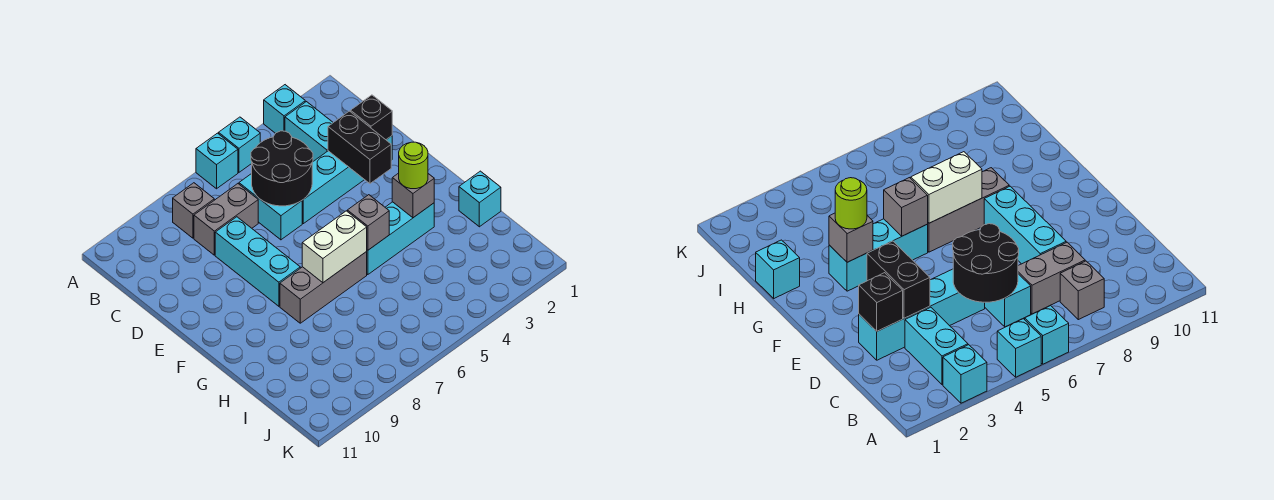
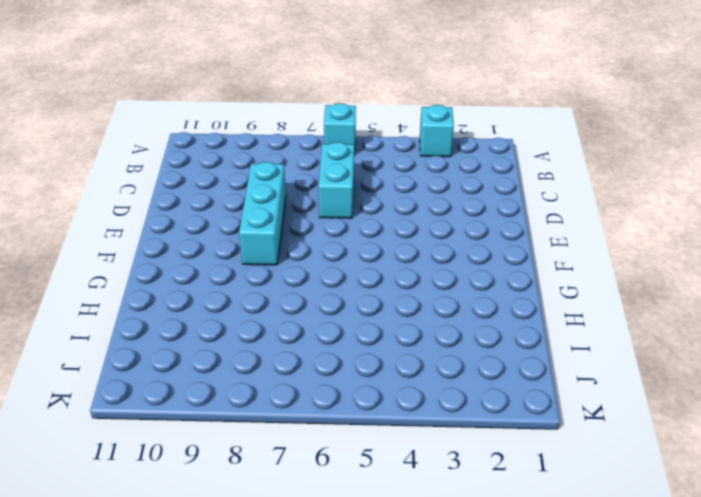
none -> cyan 1x1 brick [219,117,260,172]
none -> cyan 1x2 brick [285,102,333,161]
none -> grey 1x1 brick [173,183,214,238]

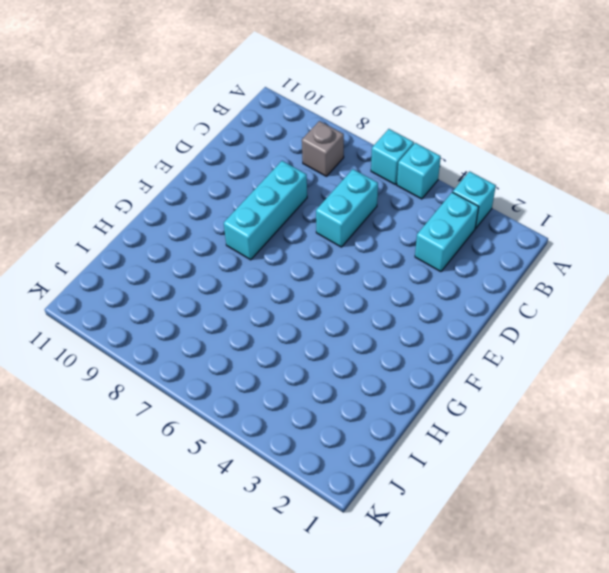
none -> grey 1x2 brick [194,184,258,255]
none -> cyan 1x4 brick [302,136,392,224]
none -> cyan 1x3 brick [366,202,434,275]

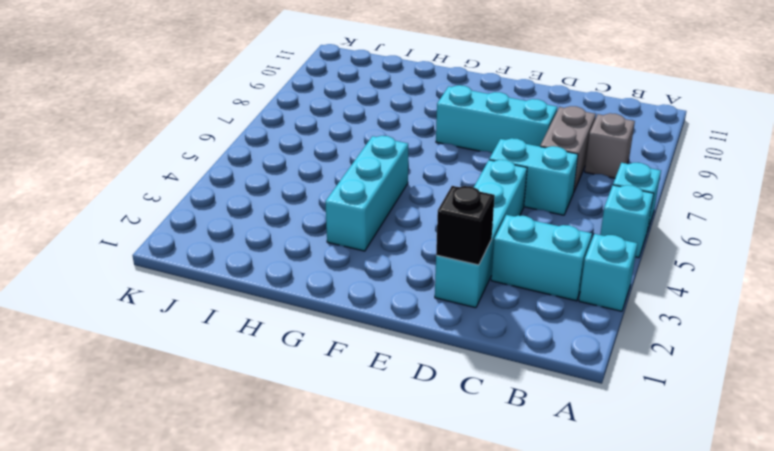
none -> grey 1x3 brick [280,252,367,323]
none -> cyan 1x1 brick [459,171,501,227]
none -> black 2x2 round brick [251,131,313,206]

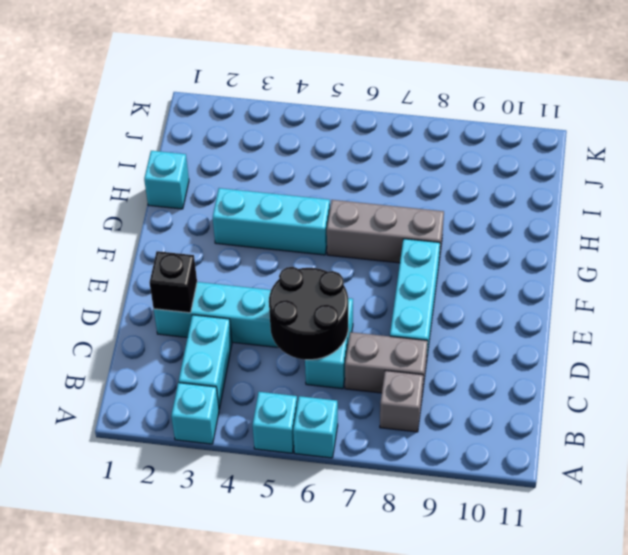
none -> black 1x2 brick [328,111,391,184]
none -> grey 1x1 brick [392,173,434,218]
none -> grey 1x1 brick [347,195,389,250]

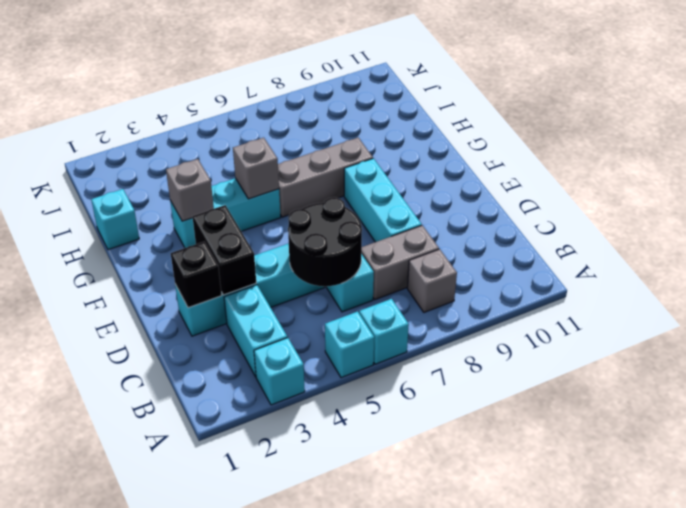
none -> white 1x2 brick [302,211,367,283]
none -> lime 1x1 round brick [399,142,428,189]

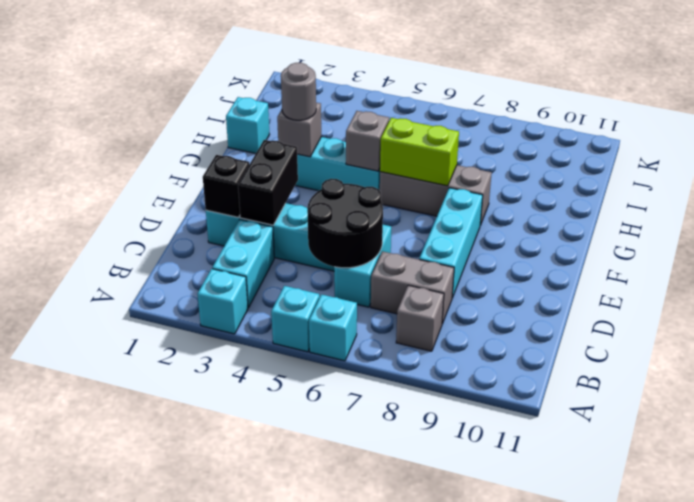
grey 1x1 round brick [281,63,316,120] -> lime 1x1 round brick [399,142,428,189]
lime 1x2 brick [380,118,459,186] -> white 1x2 brick [302,211,367,283]

